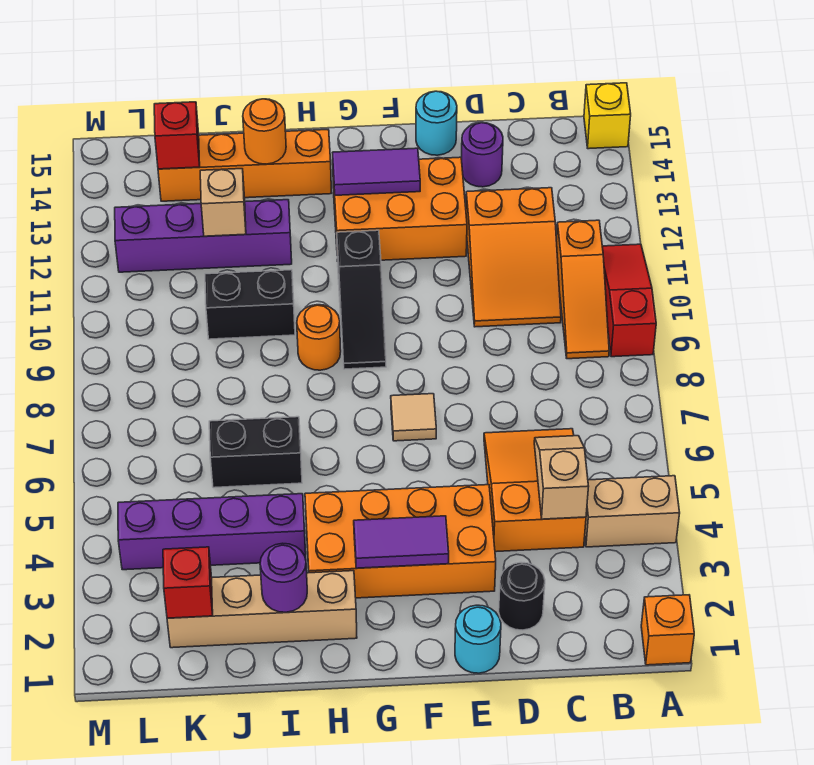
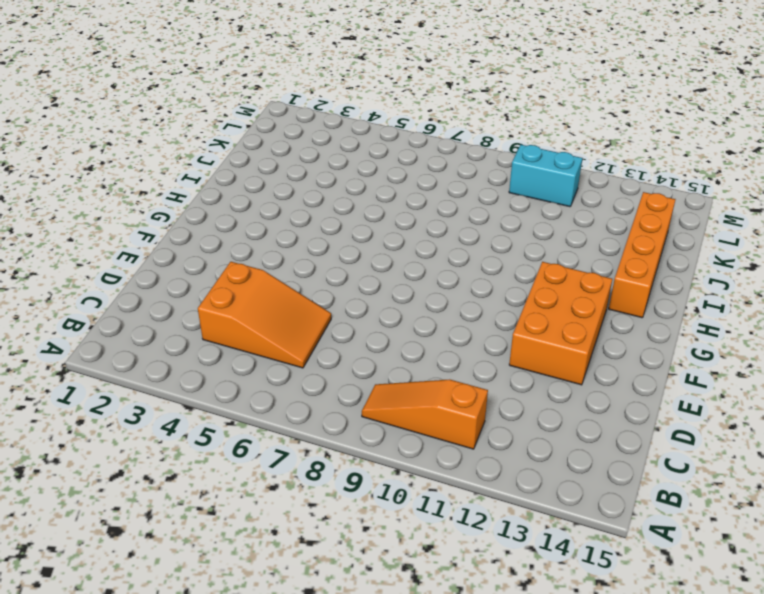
cyan 1x2 brick [509,145,582,207] -> none
none -> orange 1x1 brick [641,595,694,665]
none -> tan 1x2 brick [585,476,680,547]
none -> red 1x3 slope [602,244,656,357]
none -> yellow 1x1 brick [584,83,631,149]

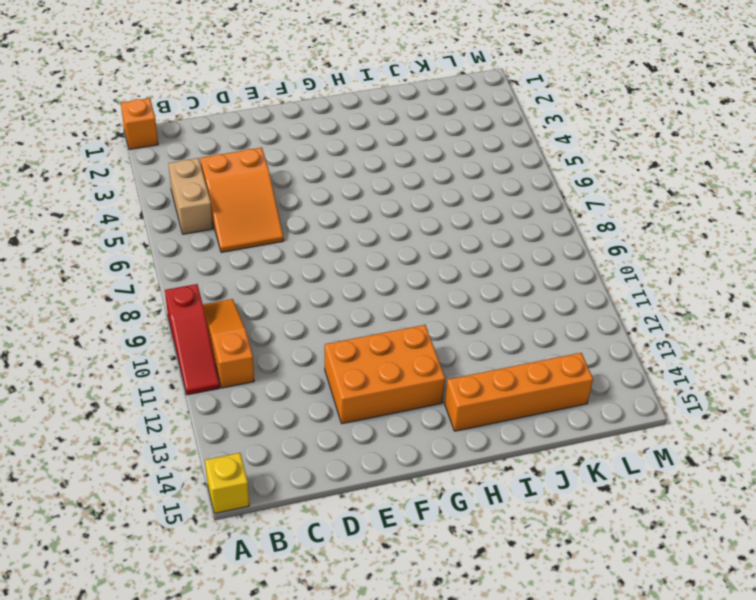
tan 1x2 brick [168,158,213,234] -> tan 1x2 brick turned to [585,476,680,547]
none -> orange 2x3 slope [466,188,561,327]
none -> black 1x1 round brick [499,563,545,630]
none -> purple 1x1 round brick [462,123,503,187]
none -> cyan 1x1 round brick [455,605,501,673]

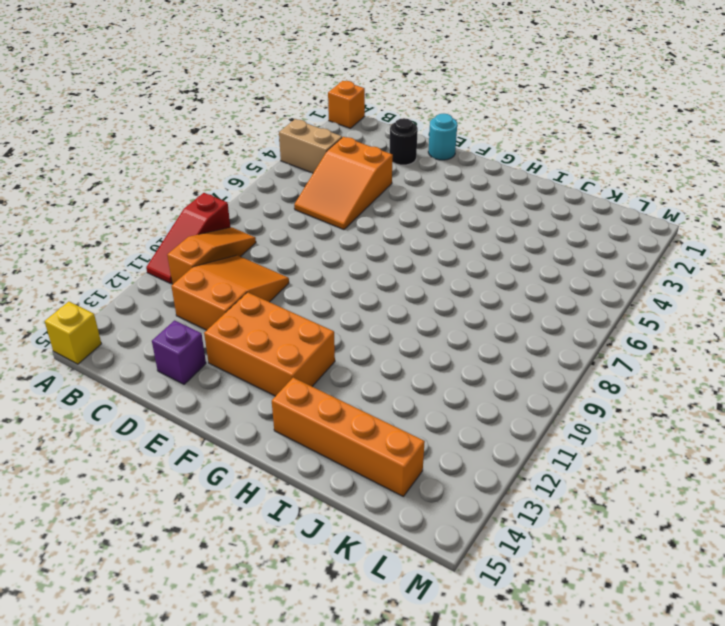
purple 1x1 brick [152,320,206,384] -> purple 1x1 round brick [462,123,503,187]
none -> orange 2x4 brick [305,485,496,598]
none -> cyan 1x1 round brick [416,91,457,155]
none -> tan 1x1 tile [391,394,436,441]
none -> black 1x3 slope [337,230,386,369]

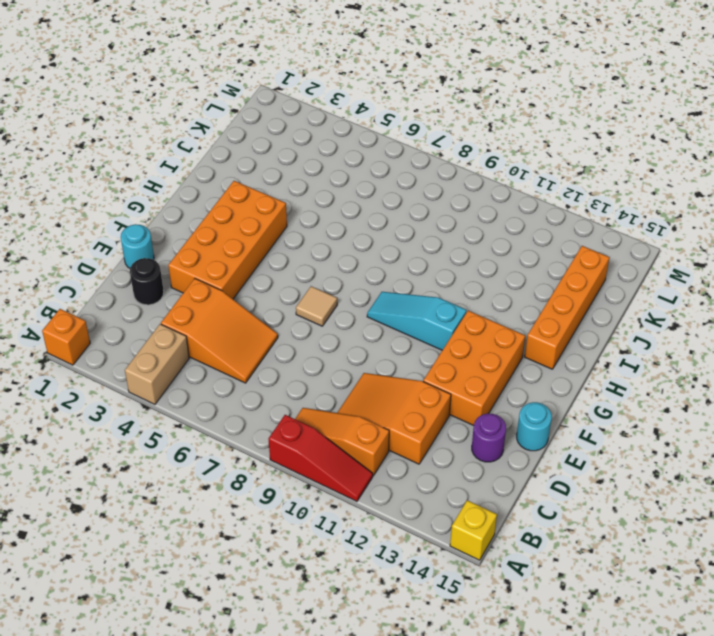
cyan 1x3 slope [367,292,467,350] -> black 1x3 slope [337,230,386,369]
none -> tan 1x4 brick [167,571,357,648]
none -> orange 1x1 round brick [297,305,341,370]
none -> purple 1x4 brick [118,494,306,570]
none -> black 1x2 brick [209,417,302,488]

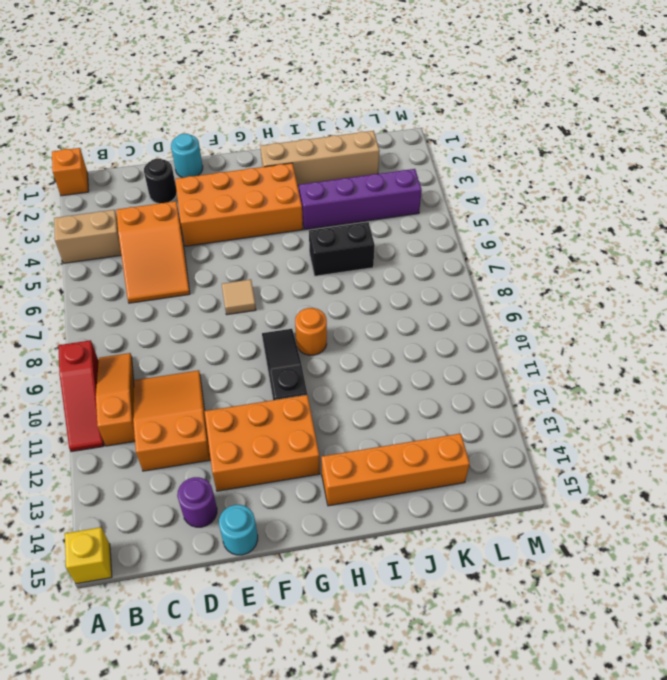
none -> black 1x2 brick [205,270,295,339]
none -> purple 1x4 brick [115,200,292,272]
none -> tan 1x2 slope [534,436,589,519]
none -> purple 1x2 tile [354,516,449,568]

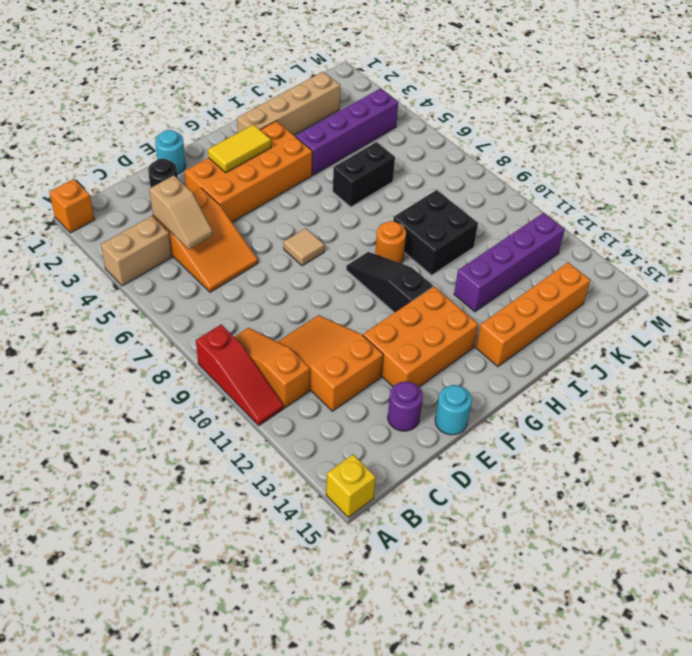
yellow 1x2 tile [208,124,271,173] -> purple 1x2 tile [354,516,449,568]
black 2x2 brick [393,190,478,275] -> black 1x2 brick [205,270,295,339]
none -> purple 1x2 tile [332,148,420,195]
none -> purple 1x1 round brick [260,543,307,612]
none -> orange 1x1 round brick [243,99,286,164]
none -> tan 1x1 brick [200,169,246,236]

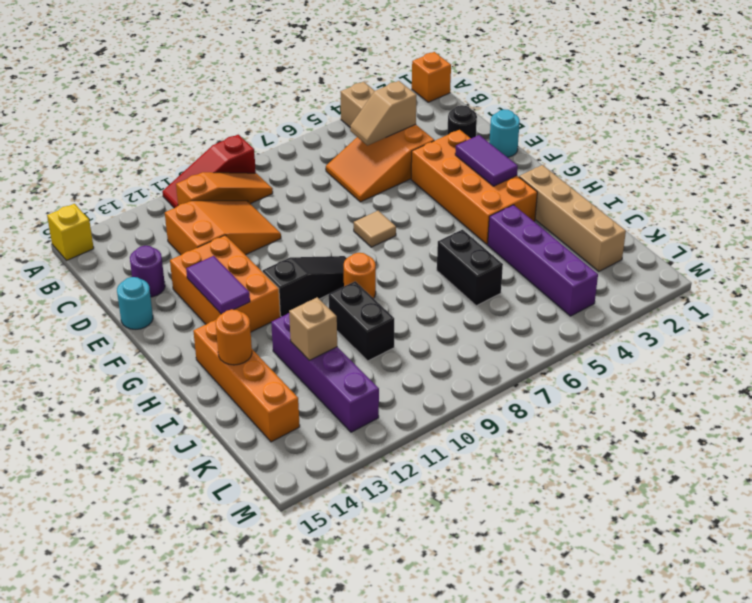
none -> purple 1x1 round brick [260,543,307,612]
none -> red 1x1 brick [163,547,213,618]
none -> red 1x1 brick [154,102,200,169]

